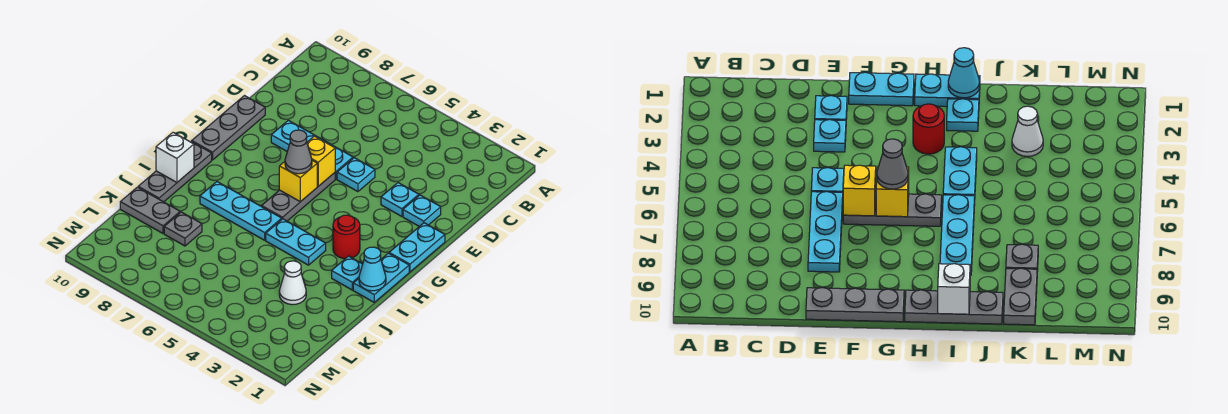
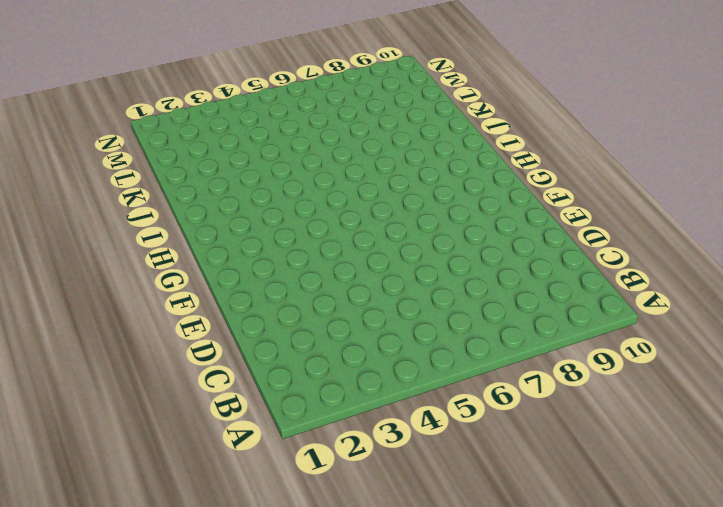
none -> cyan 1x1 plate [403,195,441,226]
none -> cyan 1x1 plate [381,183,419,216]
none -> cyan 1x1 plate [337,158,375,192]

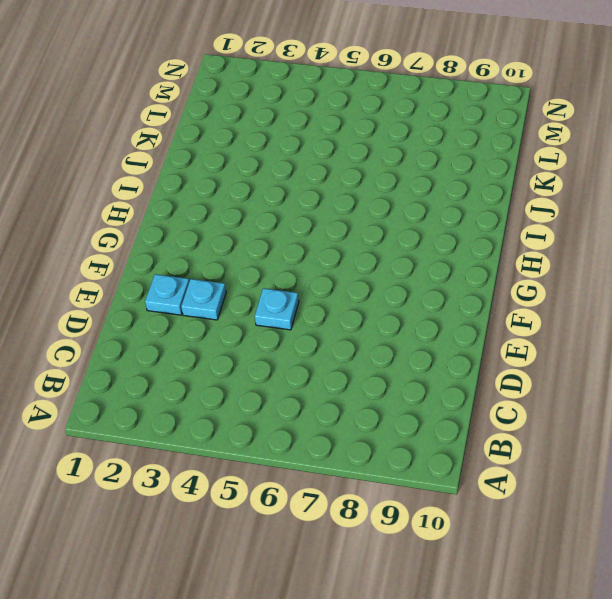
none -> cyan 1x3 plate [271,120,353,179]
none -> grey 1x3 plate [192,96,265,160]
none -> cyan 1x2 plate [389,223,445,272]

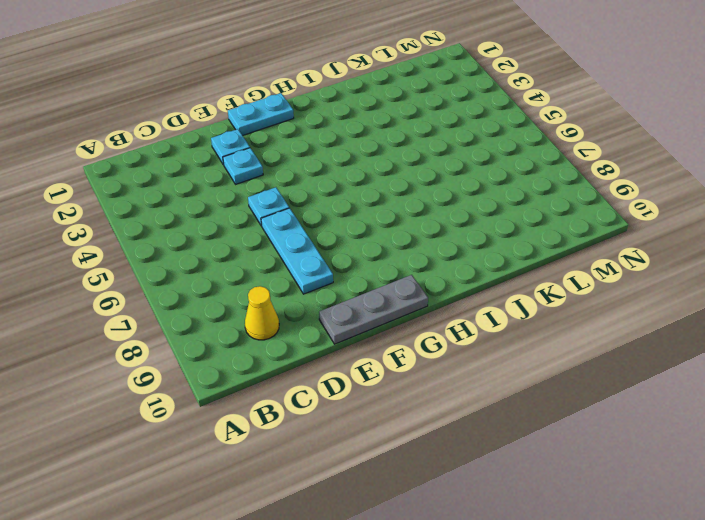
yellow 1x1 cone [245,286,279,340] -> none
none -> grey 1x3 plate [262,173,335,221]
none -> cyan 1x2 plate [353,253,409,302]
none -> red 1x1 round brick [333,215,360,259]

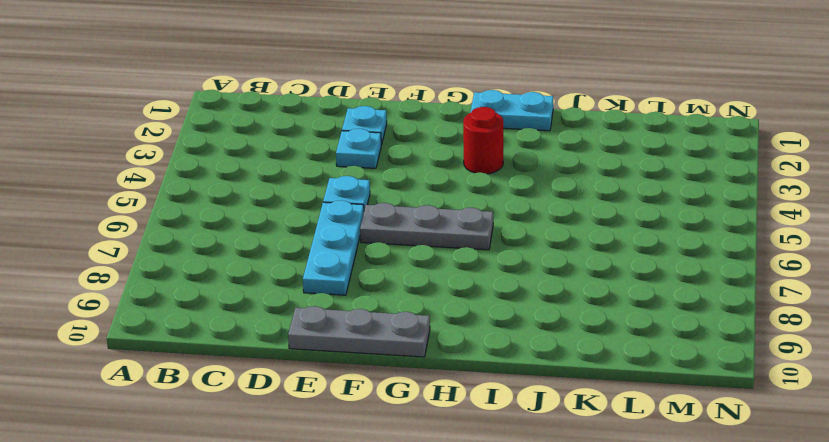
none -> cyan 1x2 plate [389,223,445,272]
none -> grey 1x3 plate [138,141,212,202]
none -> cyan 1x1 plate [332,256,363,290]

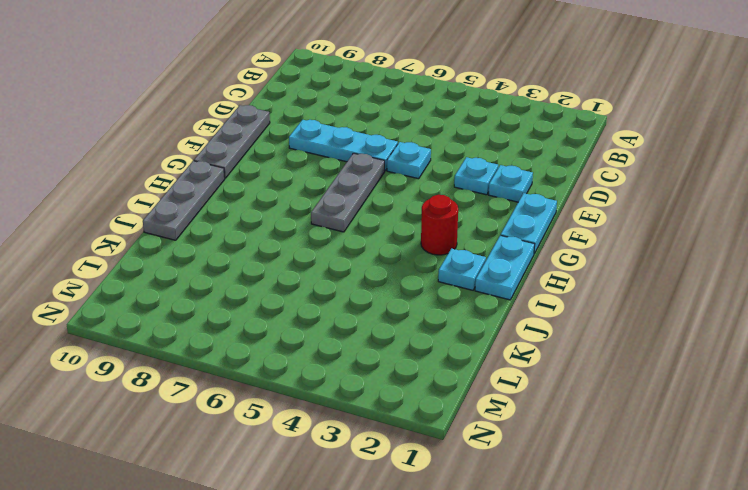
none -> cyan 1x2 plate [266,219,326,265]
none -> cyan 1x3 plate [200,182,282,240]
none -> white 1x1 cone [279,261,306,305]

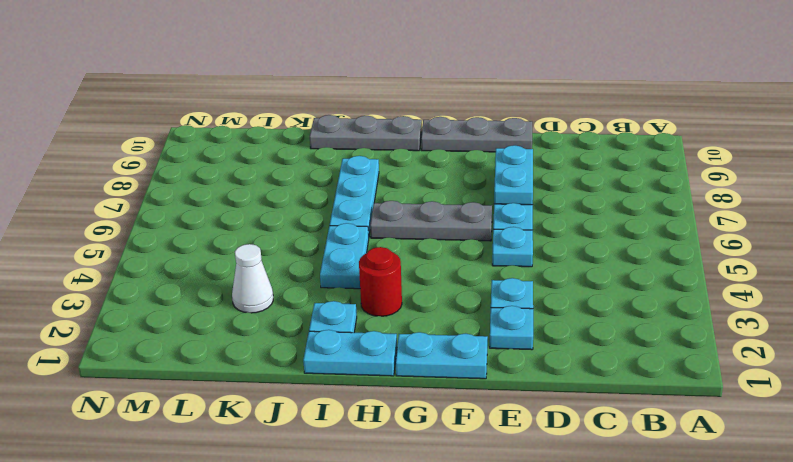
cyan 1x2 plate [494,145,533,205] -> none
none -> grey 1x1 plate [164,212,202,246]
none -> grey 1x2 plate [120,187,180,233]
none -> yellow 1x1 brick [307,136,335,186]

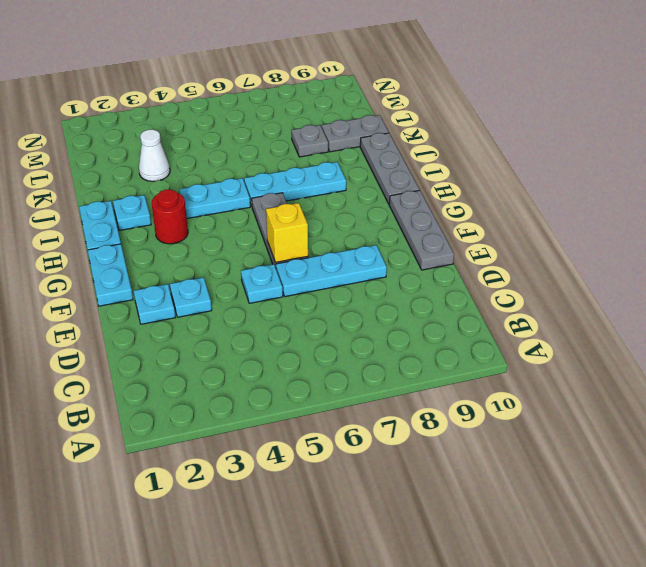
none -> yellow 1x1 brick [279,160,317,202]
none -> cyan 1x1 cone [359,247,386,291]
none -> white 1x1 brick [156,132,194,182]

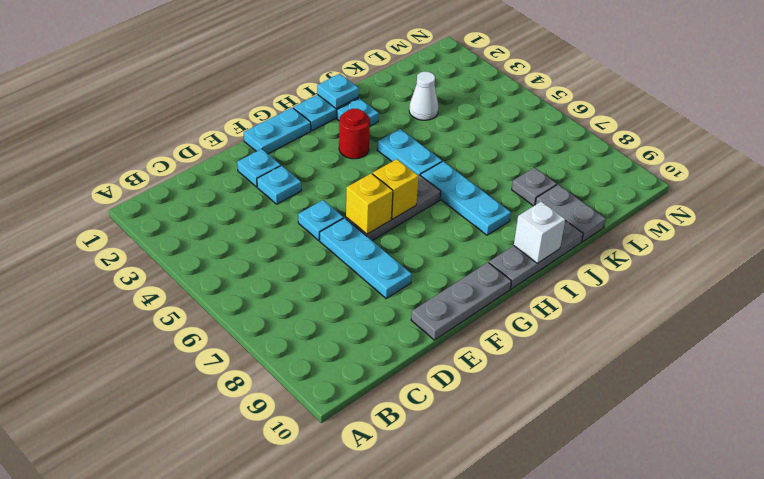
cyan 1x1 plate [317,74,359,109] -> cyan 1x1 cone [359,247,386,291]
none -> grey 1x1 cone [285,130,312,174]

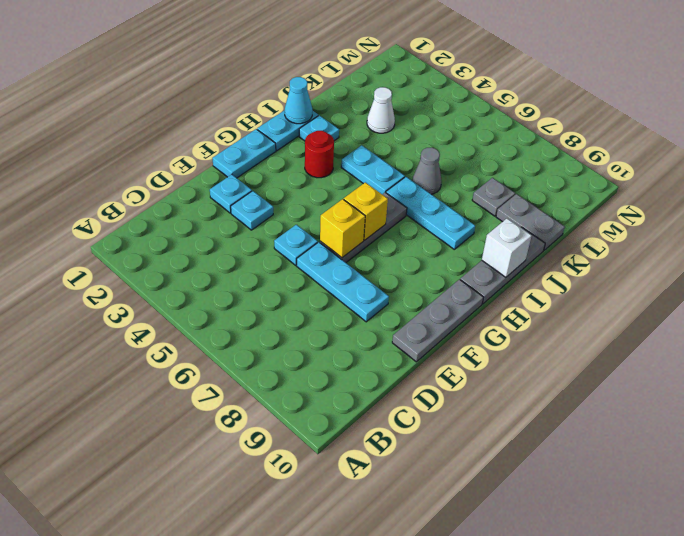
grey 1x1 cone [412,148,442,194] -> grey 1x1 cone moved to [285,130,312,174]

